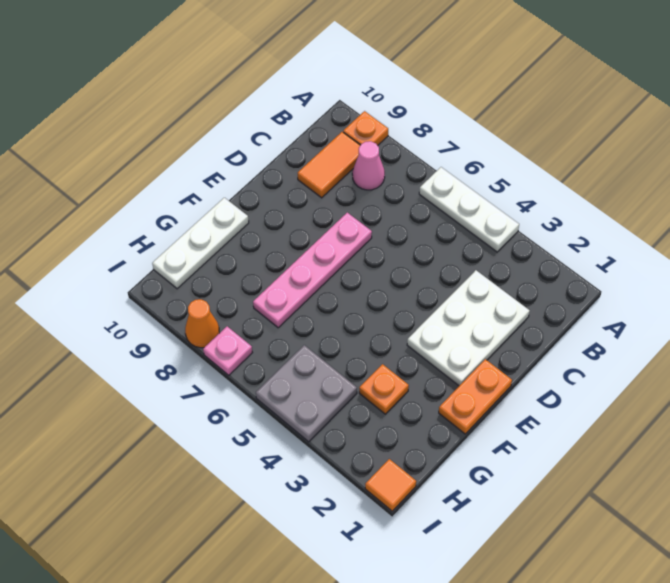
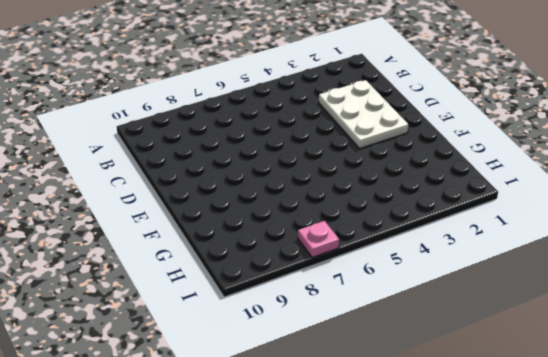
none -> white 1x3 plate [419,167,519,252]
none -> orange 1x1 plate [343,111,388,145]
none -> pink 1x1 cone [352,141,385,190]

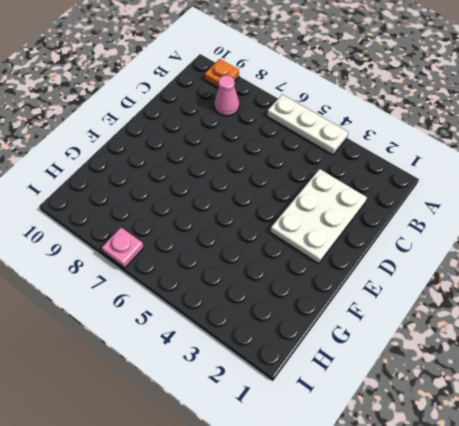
none -> orange 1x2 tile [298,132,360,198]
none -> pink 1x4 plate [253,213,372,328]
none -> orange 1x2 plate [439,359,512,434]

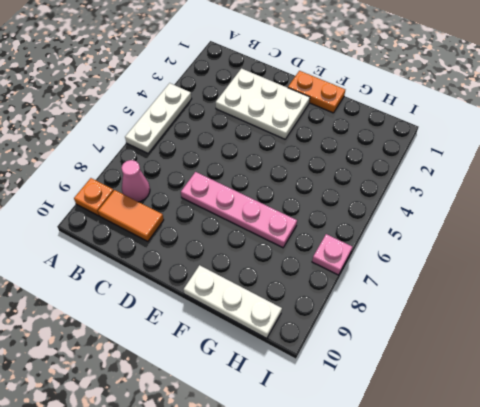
none -> orange 1x1 plate [359,364,409,414]
none -> grey 2x2 plate [256,345,357,442]
none -> orange 1x1 tile [365,459,416,511]

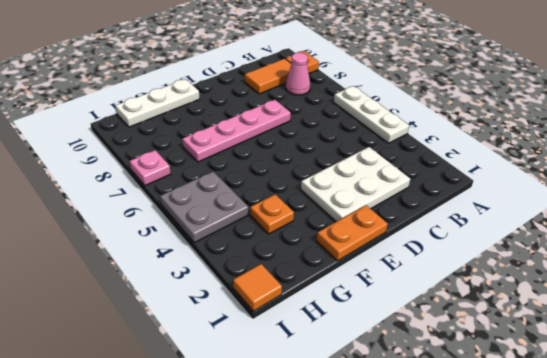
none -> orange 1x1 cone [185,299,219,348]

